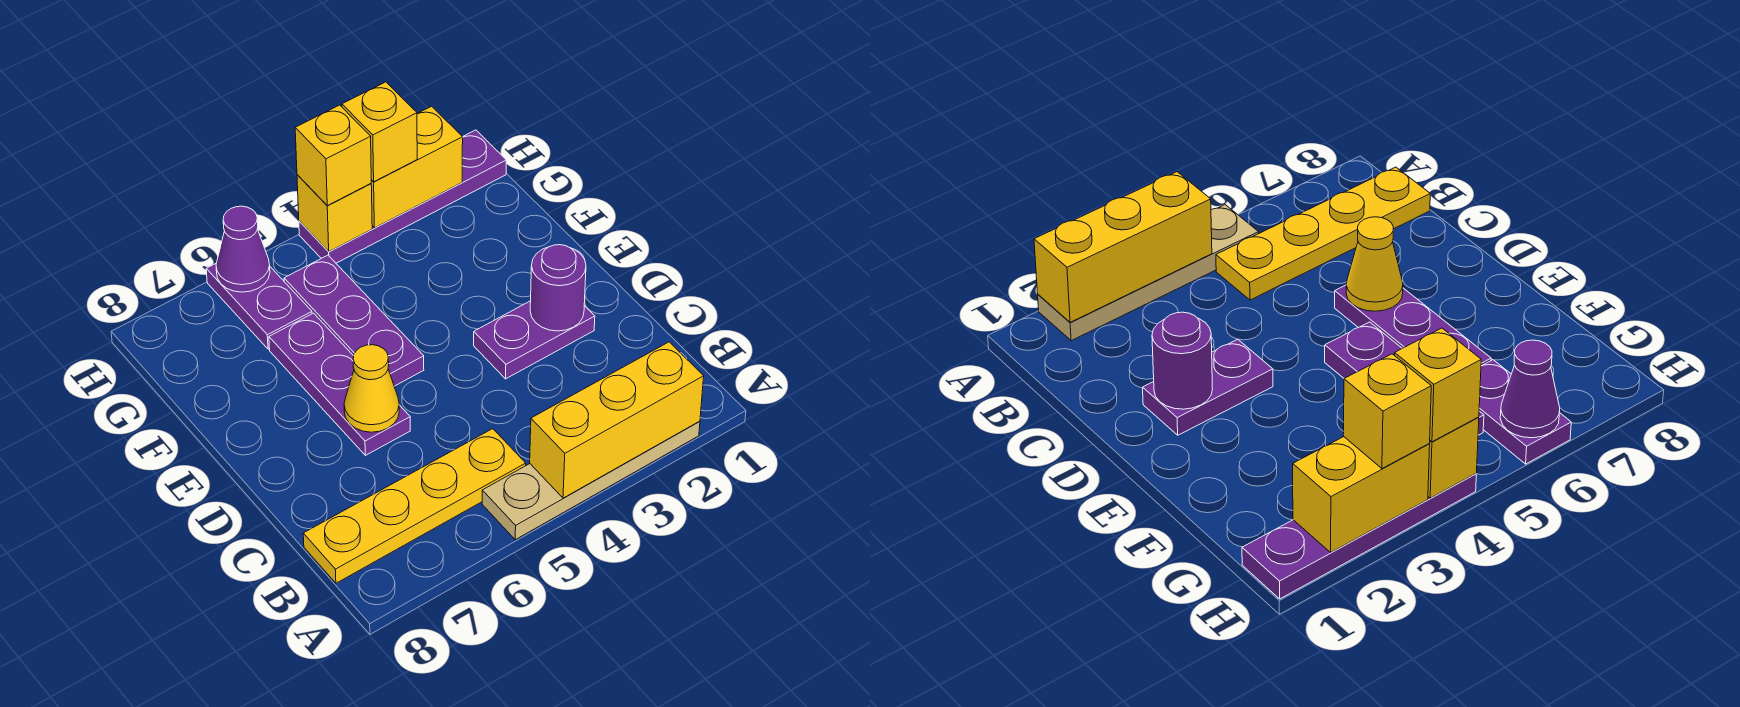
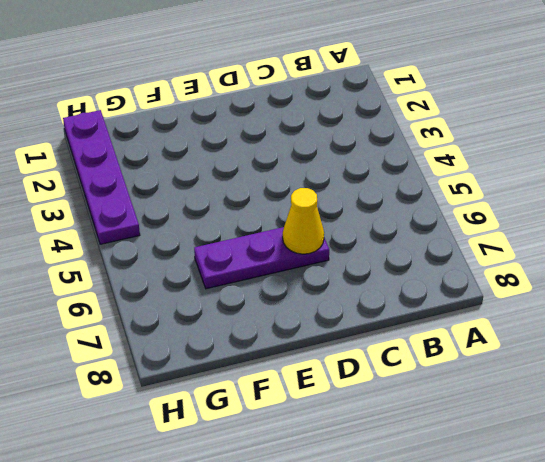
none -> tan 1x4 plate [482,421,700,540]
none -> yellow 1x4 plate [303,429,526,583]
none -> purple 1x2 plate [474,301,595,379]

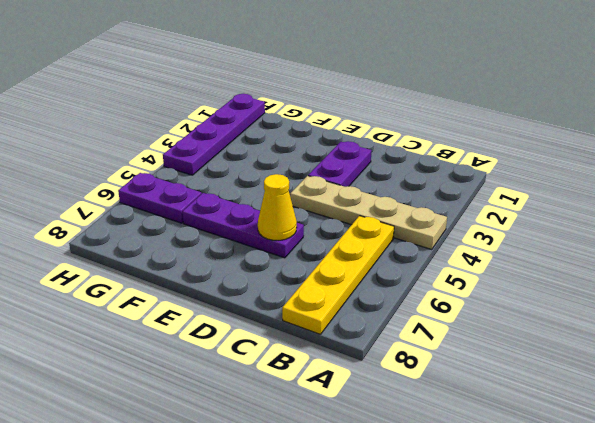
tan 1x4 plate [290,176,447,249] -> tan 1x4 plate turned to [482,421,700,540]
none -> purple 1x3 plate [284,255,424,386]
none -> yellow 1x3 brick [530,342,704,498]
none -> purple 1x1 round brick [530,245,586,331]

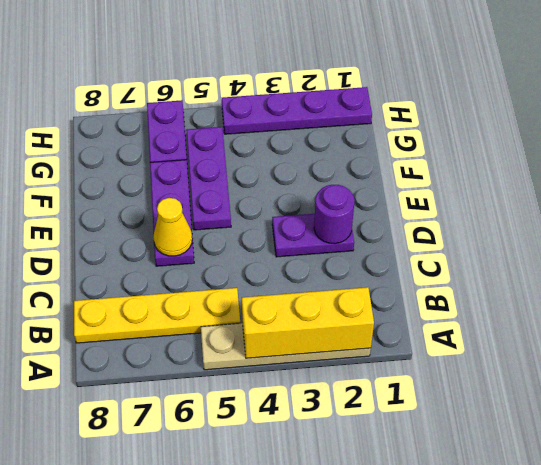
none -> yellow 1x2 brick [371,106,463,228]
none -> yellow 1x1 brick [297,175,372,252]
none -> purple 1x1 cone [216,206,270,292]

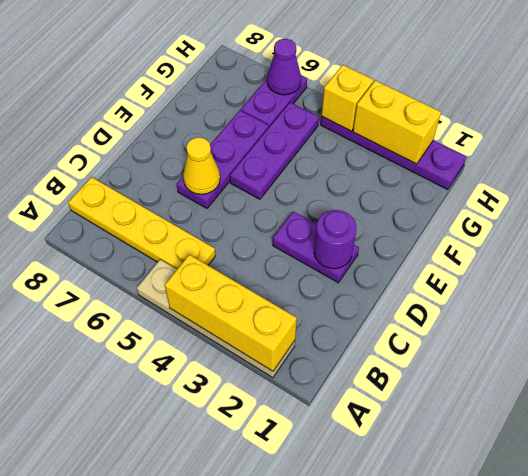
none -> yellow 1x1 brick [342,82,417,182]
none -> yellow 1x1 brick [295,105,371,206]

